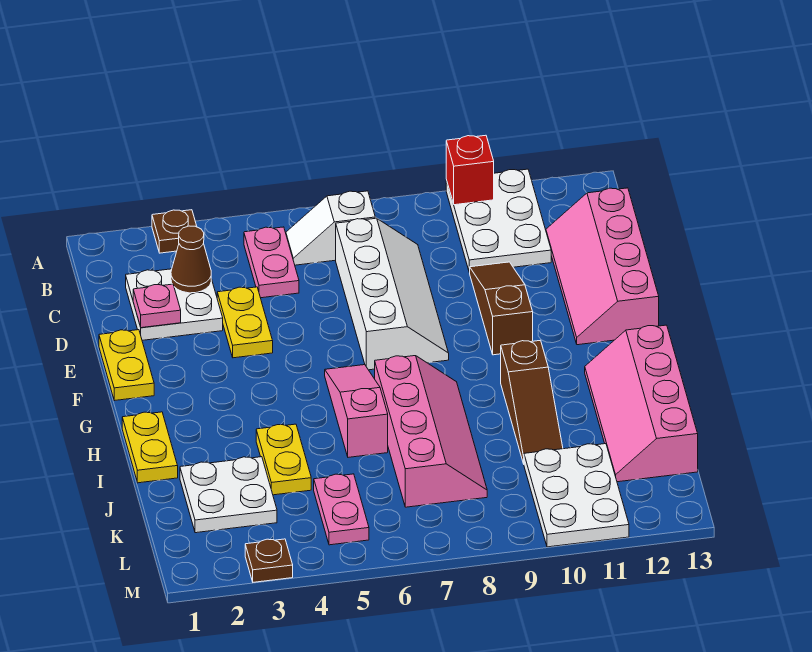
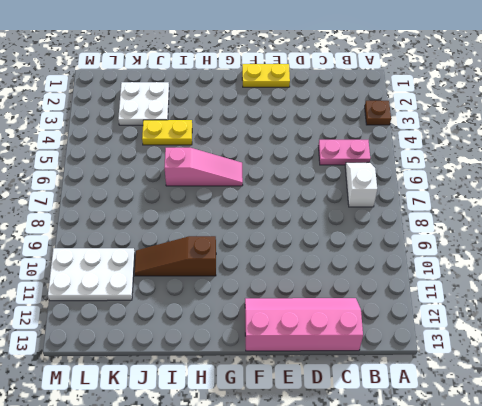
none -> white 2x3 plate [446,169,551,272]
none -> white 2x2 plate [126,269,223,340]
none -> white 2x4 slope [336,218,449,370]

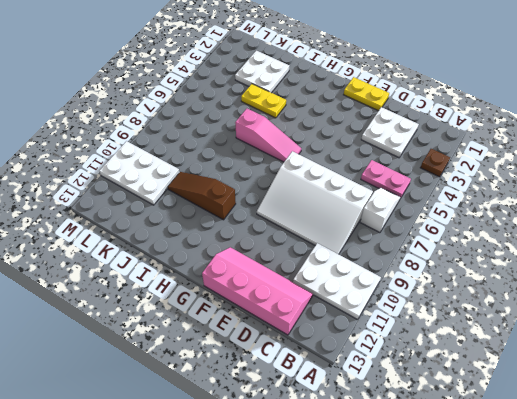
white 3x4 slope [257,151,373,254] -> white 2x4 slope [336,218,449,370]
none -> yellow 1x2 plate [217,287,273,358]
none -> brown 1x3 slope [469,262,533,355]
none -> yellow 1x2 plate [122,412,178,483]

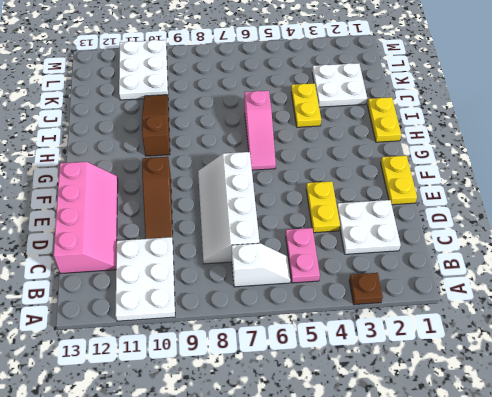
none -> pink 2x4 slope [375,356,487,507]
none -> pink 2x4 slope [585,325,698,482]
none -> pink 1x2 plate [314,474,369,545]

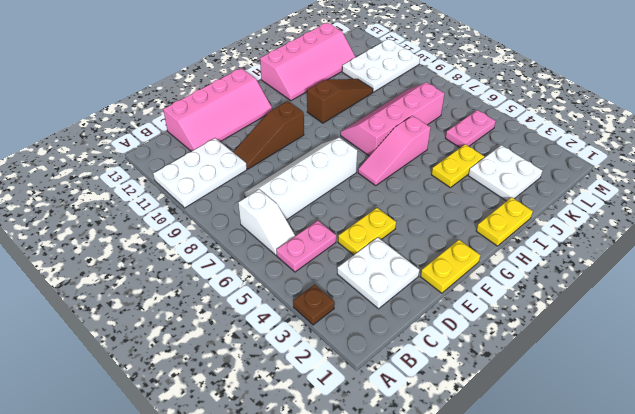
none -> brown 1x1 plate [245,539,293,582]
none -> red 1x1 brick [446,135,494,205]
none -> brown 1x1 cone [171,226,211,293]

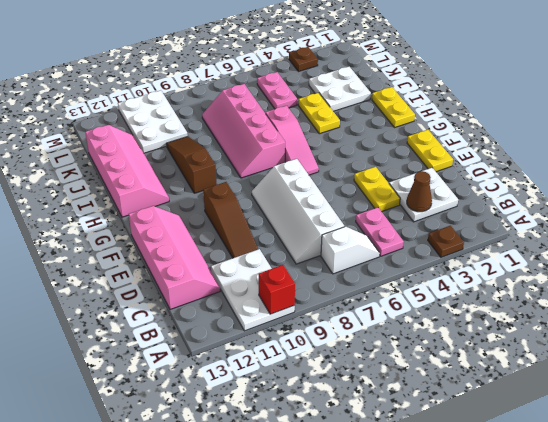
none -> pink 1x1 plate [133,284,181,328]

